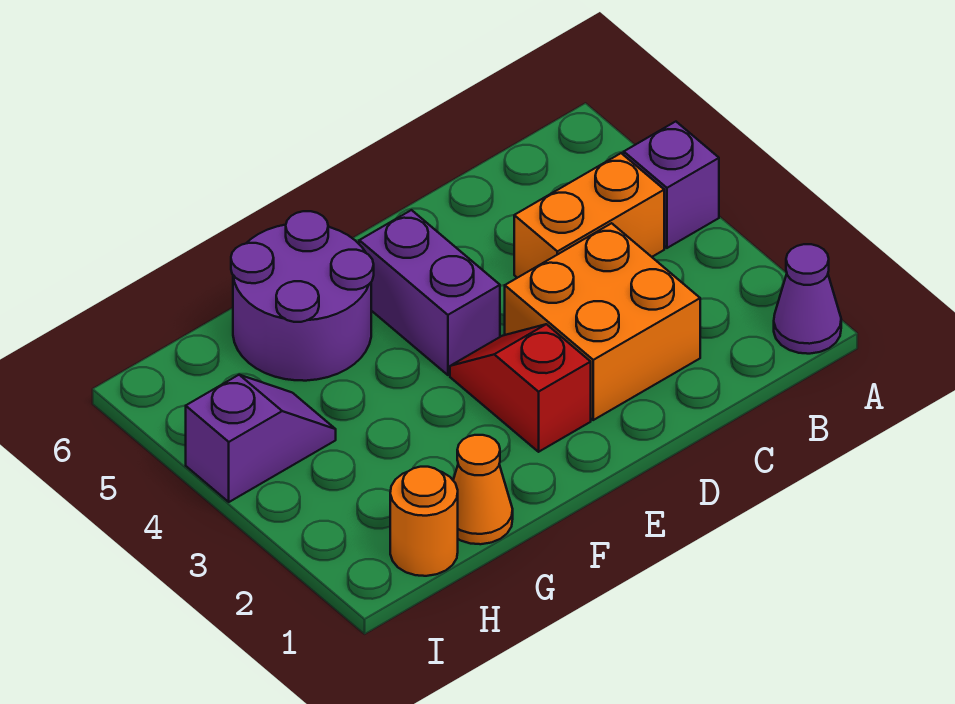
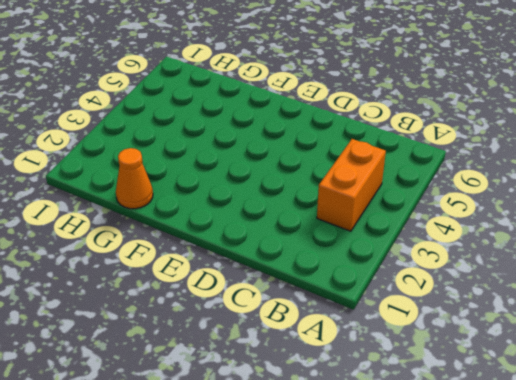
orange 1x2 brick [317,139,386,231] -> orange 1x2 brick turned to [514,153,664,278]
none -> purple 1x1 cone [774,244,841,354]
none -> purple 1x1 brick [624,122,719,248]

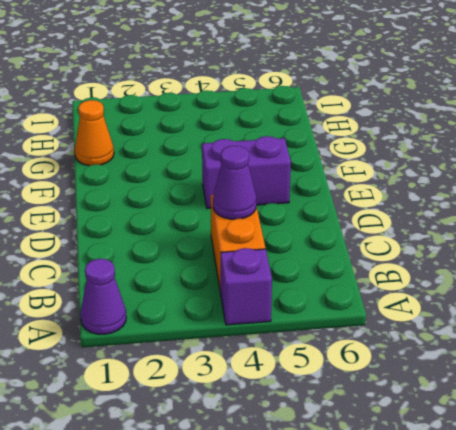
purple 1x1 cone [213,146,256,219] -> none
none -> orange 2x2 brick [505,223,700,420]
none -> red 1x2 slope [450,324,591,452]

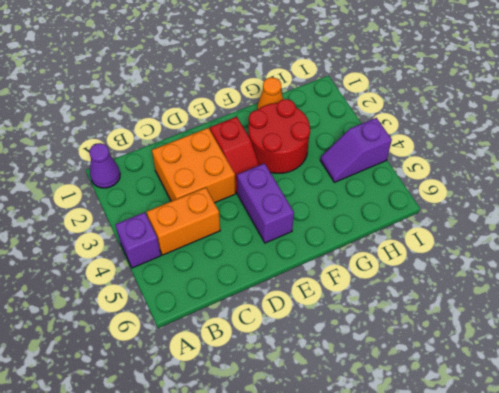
red 2x2 round brick [249,99,310,173] -> none
none -> purple 2x2 round brick [231,211,374,381]
none -> orange 1x1 round brick [390,467,458,576]

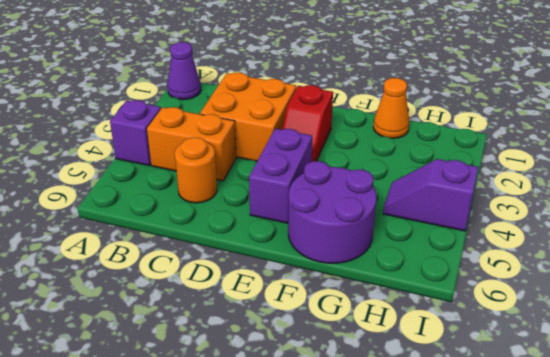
orange 1x1 round brick [175,137,217,203] -> orange 1x1 round brick moved to [390,467,458,576]

